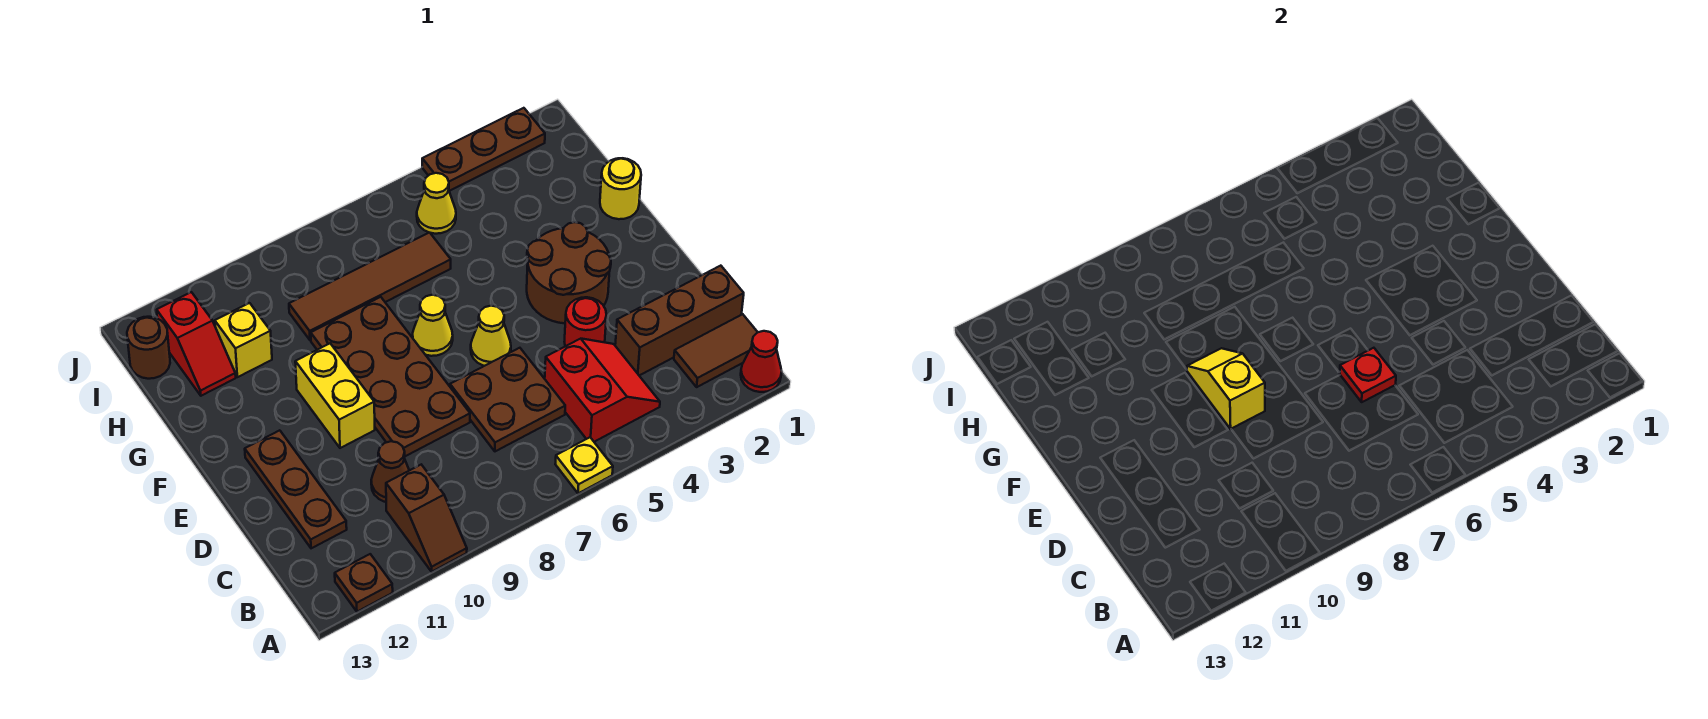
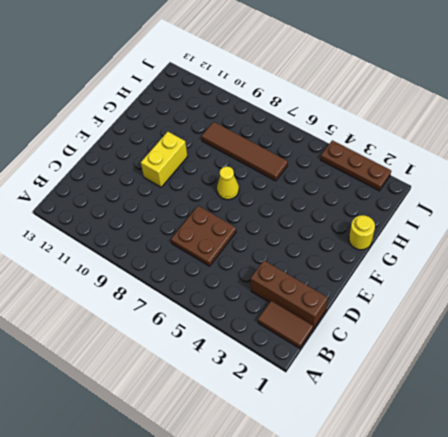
none -> red 1x1 cone [741,331,782,392]
none -> yellow 1x1 plate [555,437,613,493]
none -> brown 1x2 slope [386,465,467,572]

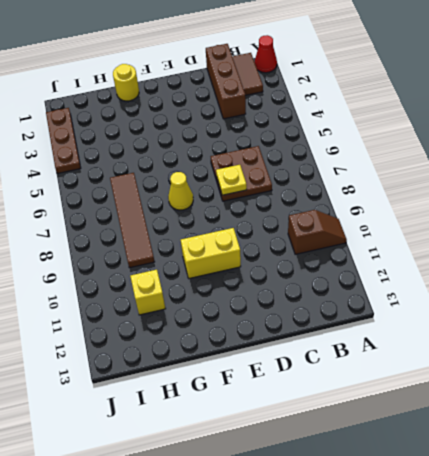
yellow 1x1 plate [216,165,247,195] -> yellow 1x1 plate moved to [555,437,613,493]
none -> brown 1x1 plate [335,554,393,612]
none -> red 2x2 slope [545,339,660,442]
none -> brown 1x1 cone [371,441,409,502]

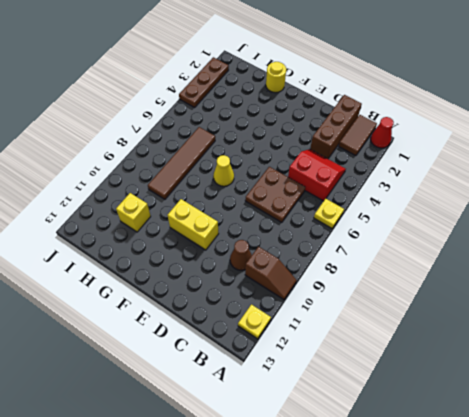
yellow 1x1 plate [238,305,271,339] -> brown 1x1 plate [335,554,393,612]
none -> brown 1x3 plate [245,430,347,548]
none -> red 1x1 round brick [564,297,606,346]
none -> brown 2x4 plate [311,297,470,456]

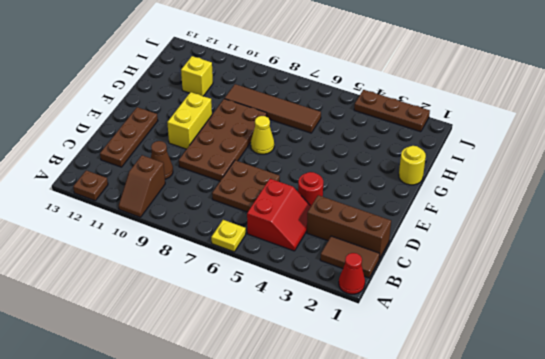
none -> brown 2x2 round brick [527,222,611,323]
none -> yellow 1x1 cone [471,306,511,366]
none -> red 1x2 slope [157,292,236,396]

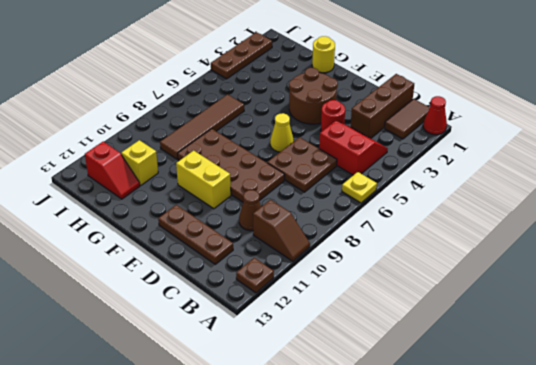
none -> yellow 1x1 cone [413,295,453,356]
none -> yellow 1x1 cone [417,173,456,234]
none -> brown 1x1 round brick [127,317,170,379]

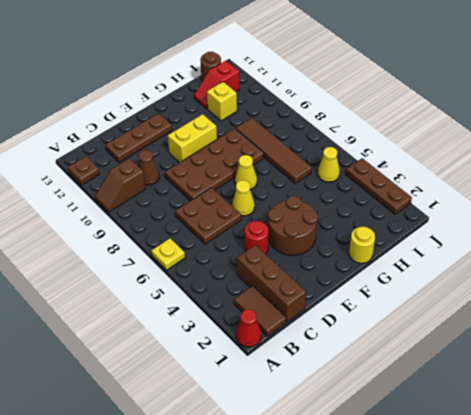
none -> red 2x2 slope [545,339,660,442]
none -> red 1x1 plate [1340,348,1396,402]
none -> yellow 1x2 slope [1187,348,1265,429]

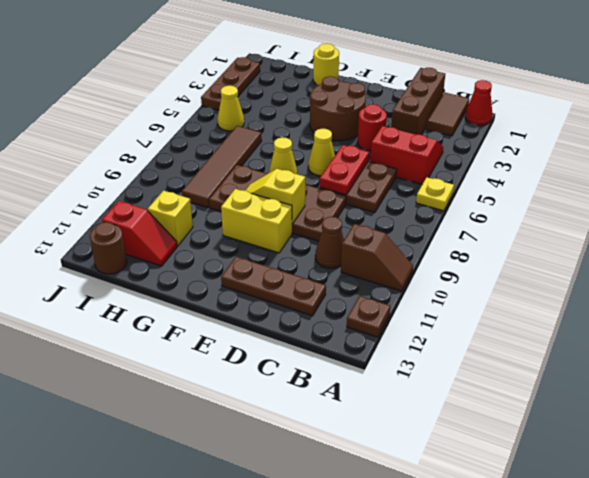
red 1x2 plate [320,145,369,195] -> red 1x1 plate [1340,348,1396,402]

